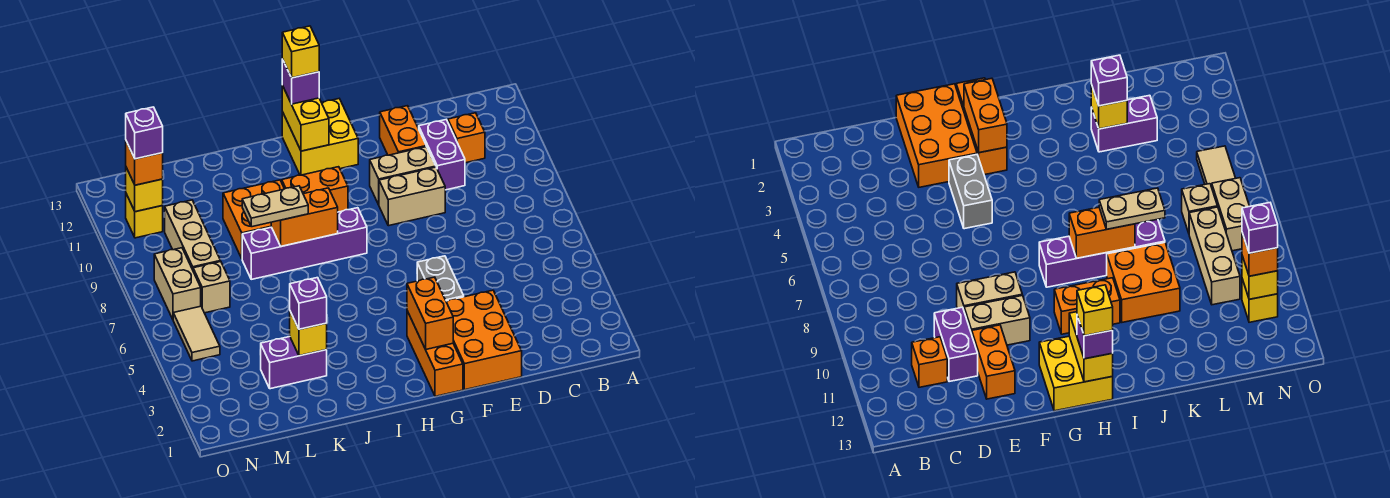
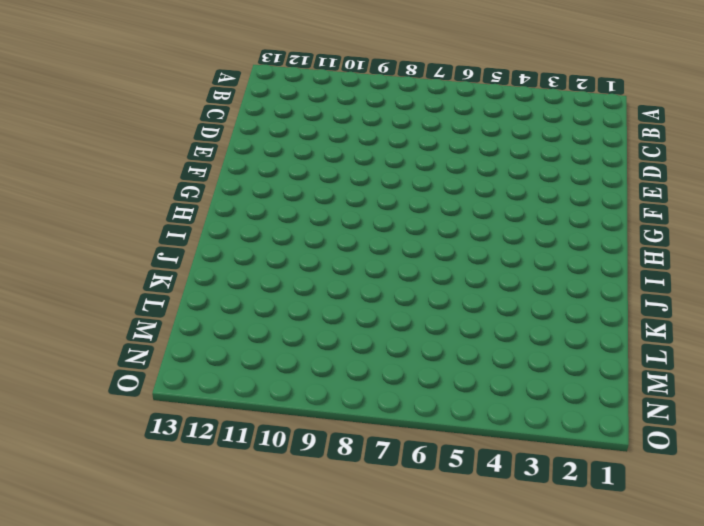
none -> orange 1x1 brick [448,113,485,163]
none -> purple 1x2 brick [419,120,465,190]
none -> orange 2x3 brick [446,290,522,390]

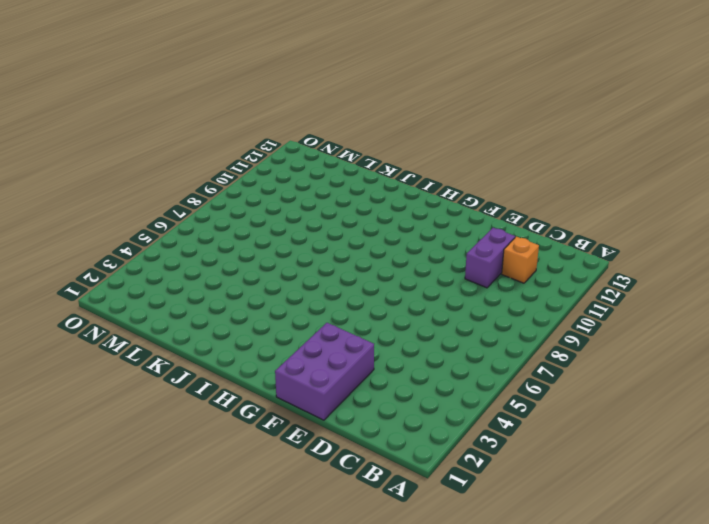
purple 2x3 brick [275,323,374,420] -> orange 2x3 brick [446,290,522,390]
none -> tan 1x2 brick [379,167,445,226]
none -> tan 1x2 brick [370,147,436,205]
none -> orange 1x2 brick [380,106,426,155]

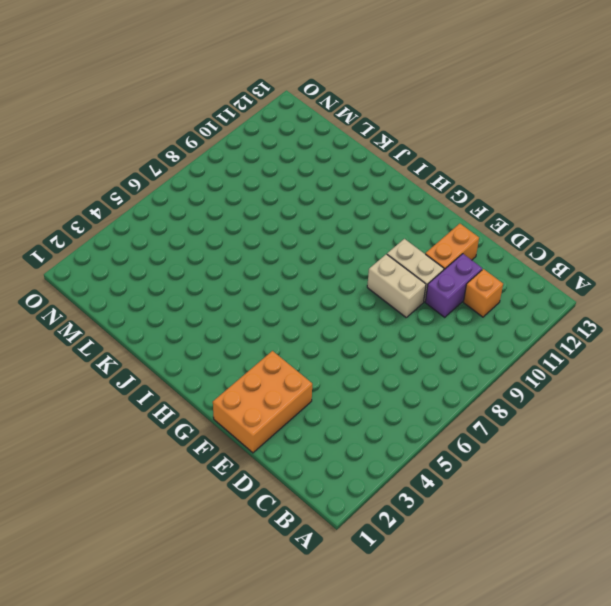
none -> grey 1x2 brick [417,256,464,301]
none -> orange 1x3 brick [407,311,463,396]
none -> yellow 2x2 brick [282,99,358,175]

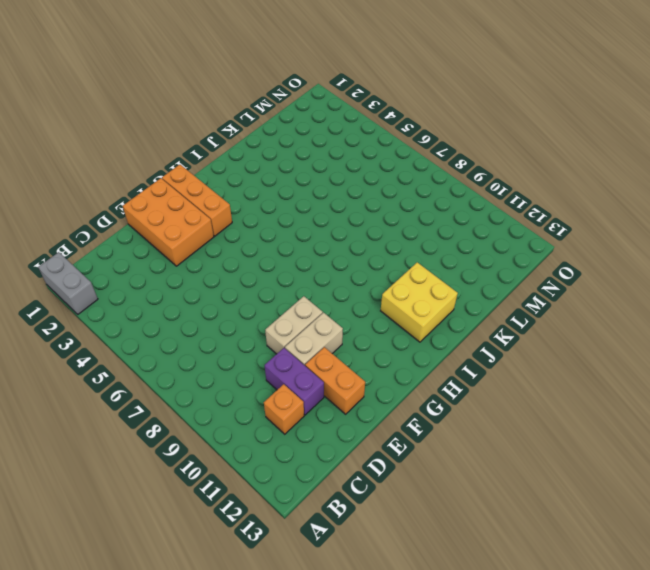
grey 1x2 brick [38,252,98,314] -> grey 1x2 brick moved to [417,256,464,301]
yellow 2x2 brick [381,262,458,342] -> yellow 2x2 brick moved to [282,99,358,175]
none -> purple 1x4 brick [242,208,367,279]
none -> orange 1x2 brick [282,167,348,212]
none -> orange 2x2 brick [223,180,284,258]

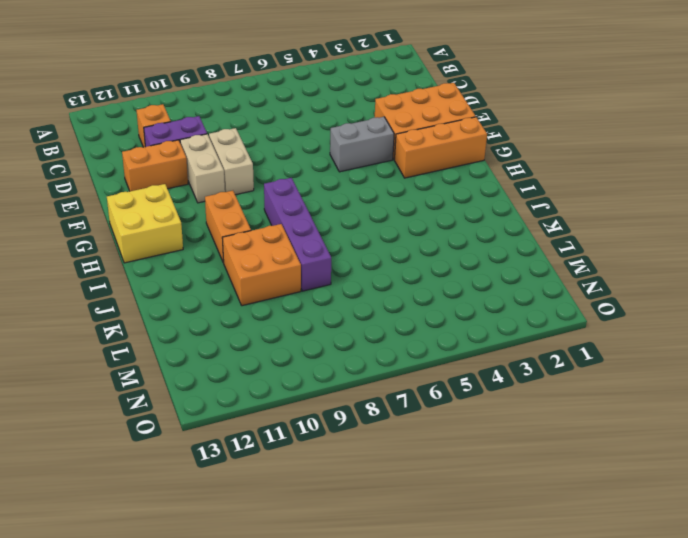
none -> purple 1x2 brick [260,337,327,389]
none -> tan 1x1 brick [193,262,230,313]
none -> tan 1x3 brick [165,200,221,269]

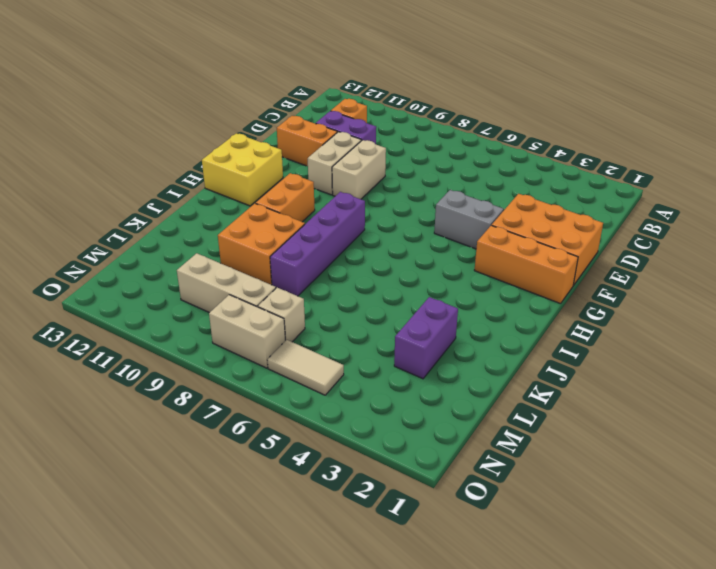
none -> yellow 1x1 brick [126,194,163,238]
none -> orange 1x2 brick [407,277,453,349]
none -> yellow 1x2 brick [282,85,329,151]

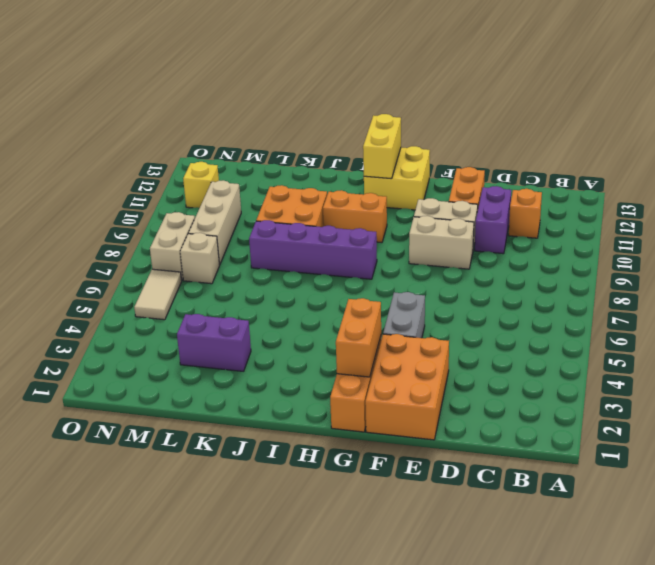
none -> orange 1x2 brick [271,188,338,246]
none -> yellow 1x1 brick [290,312,327,356]
none -> yellow 1x1 brick [126,168,163,212]

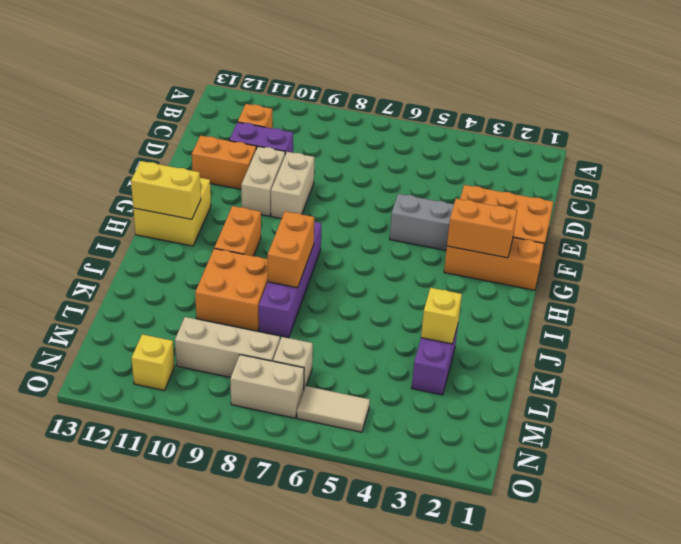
none -> yellow 1x1 brick [126,168,163,212]
none -> purple 1x1 brick [282,59,319,104]
none -> tan 1x2 plate [242,186,308,227]

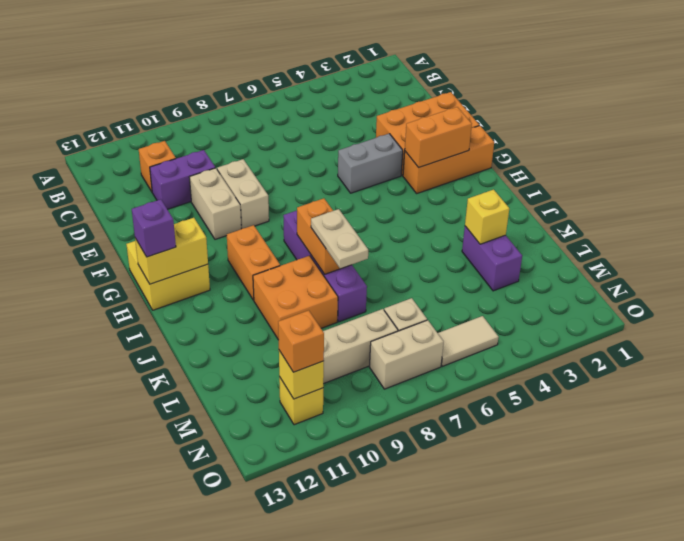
none -> orange 1x2 brick [380,106,426,155]
none -> purple 1x1 brick [290,278,327,329]
none -> yellow 1x1 brick [282,26,319,78]

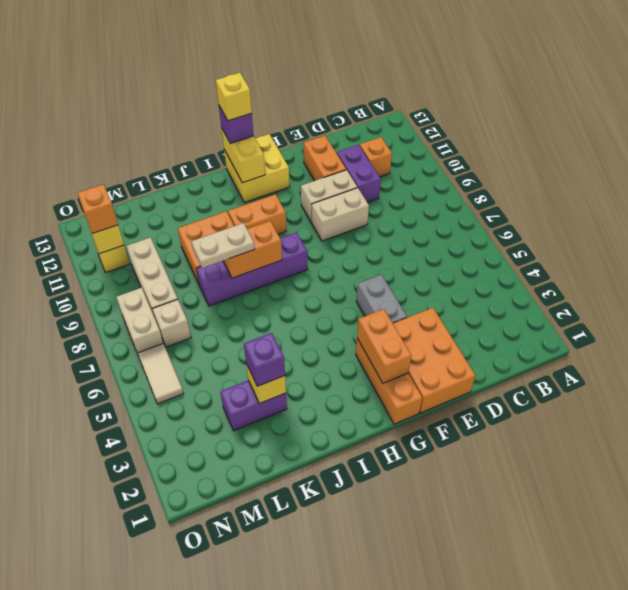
none -> purple 1x1 brick [126,107,163,159]

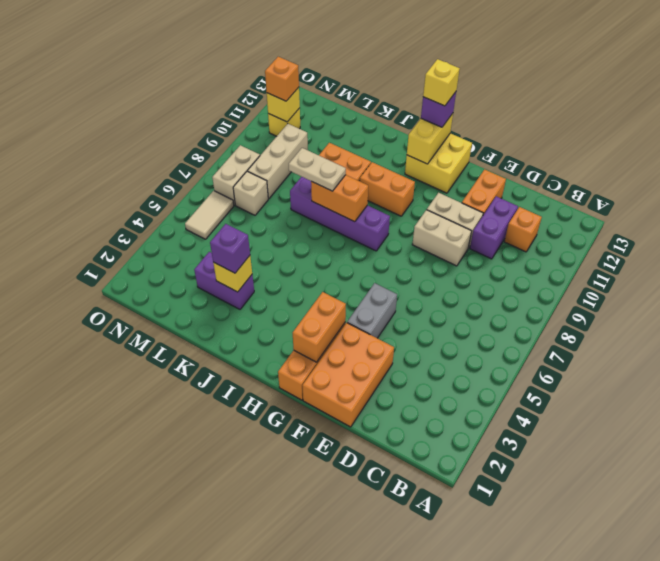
none -> purple 1x1 brick [126,107,163,159]

